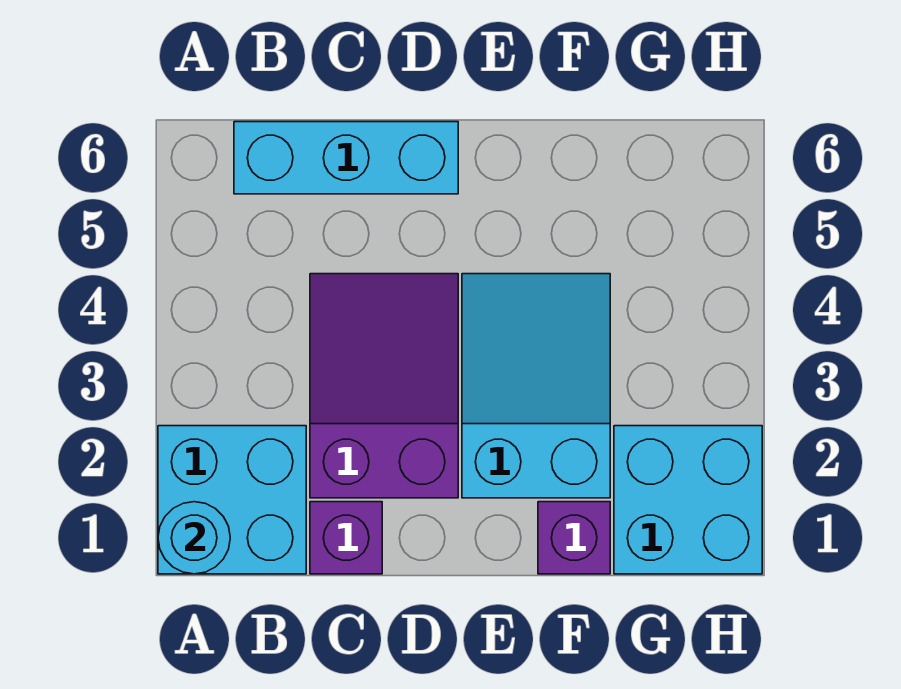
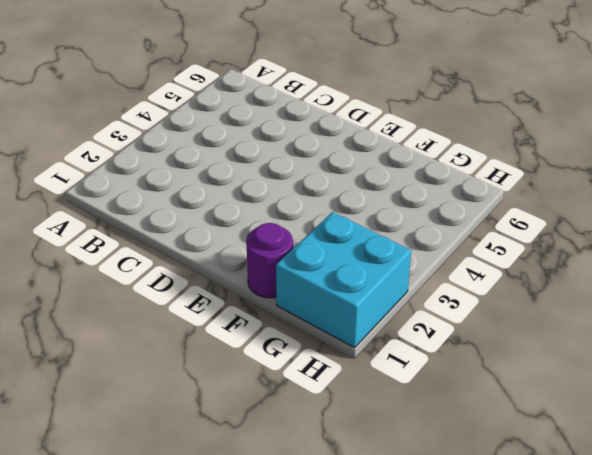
purple 1x1 round brick [246,223,293,298] -> purple 1x1 brick [538,502,610,574]
none -> cyan 2x2 brick [158,426,306,574]
none -> cyan 1x3 brick [234,122,458,194]

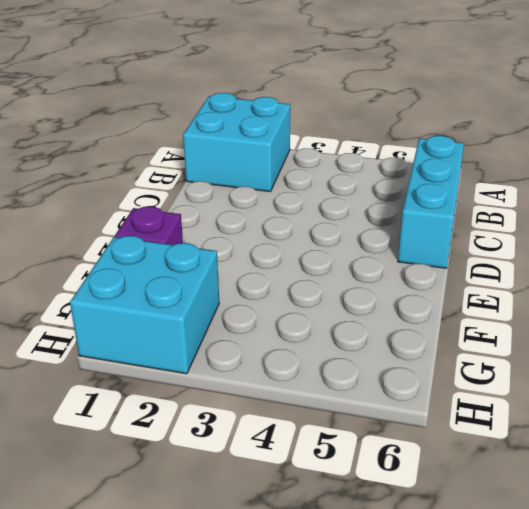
none -> purple 1x1 brick [310,502,382,574]
none -> purple 2x3 slope [310,274,458,498]

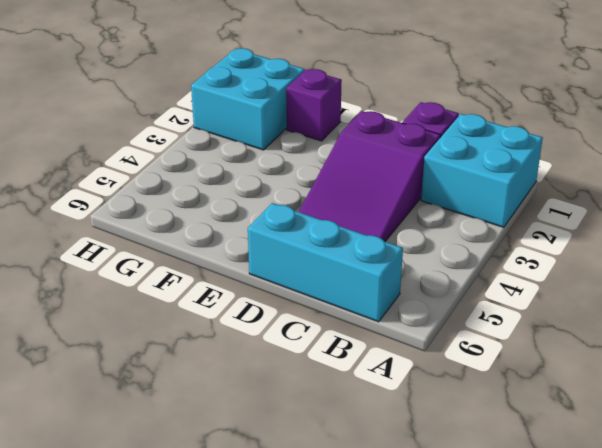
none -> cyan 2x3 slope [462,274,610,498]
none -> cyan 1x1 round brick [158,502,230,574]

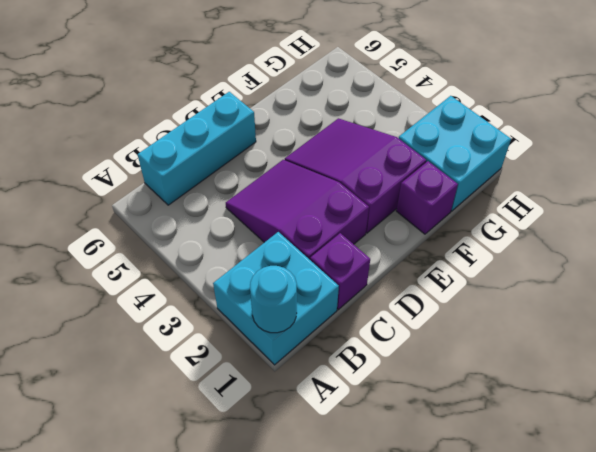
purple 2x3 slope [285,118,426,233] -> cyan 2x3 slope [462,274,610,498]

